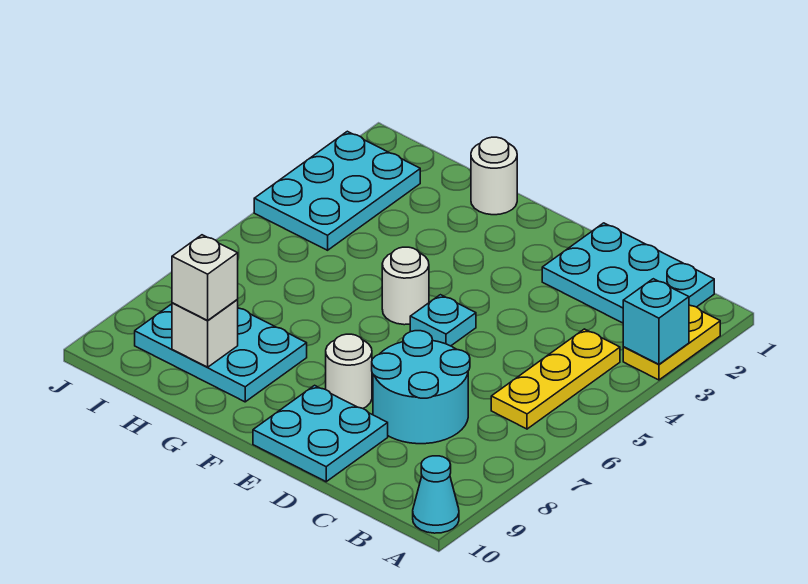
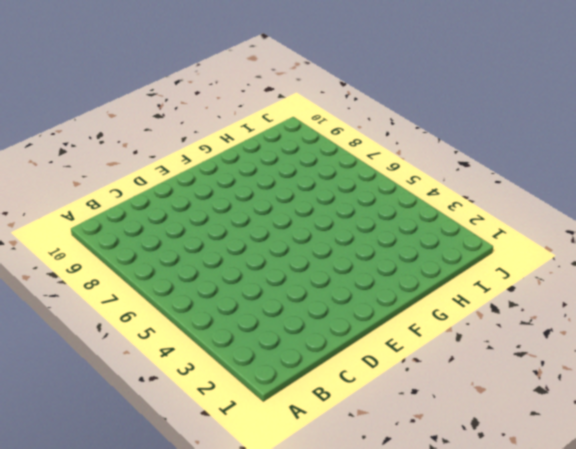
none -> yellow 1x2 plate [623,305,720,380]
none -> cyan 1x1 cone [413,456,459,533]
none -> cyan 2x3 plate [542,223,714,323]

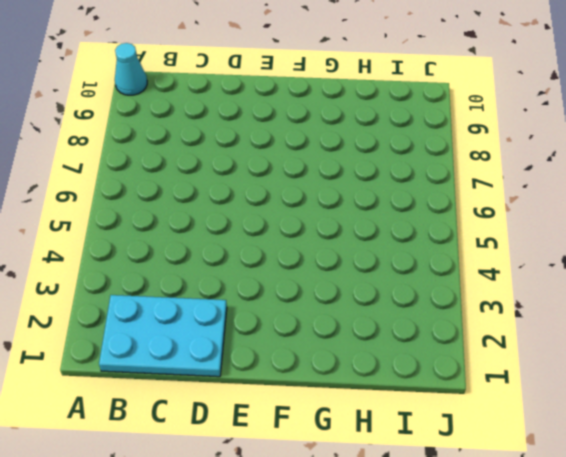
none -> yellow 1x2 plate [623,305,720,380]
none -> yellow 1x3 plate [491,329,620,429]
none -> cyan 2x2 round brick [372,331,470,444]

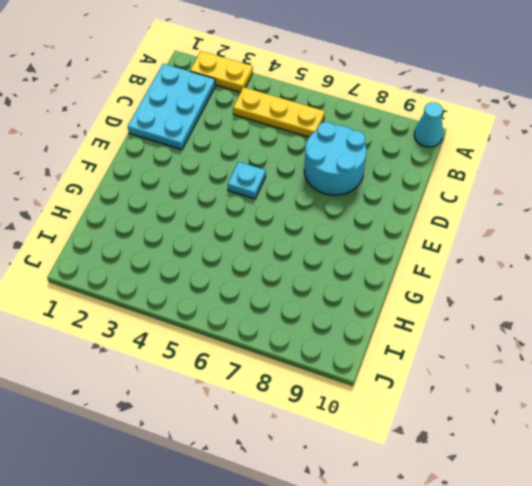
none -> cyan 2x2 plate [253,385,388,482]
none -> white 1x1 round brick [326,334,372,408]
none -> white 1x1 round brick [382,247,429,325]

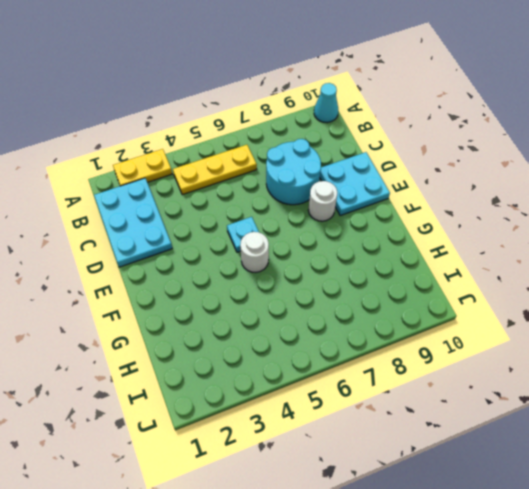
none -> white 1x1 round brick [471,137,517,215]
none -> cyan 2x3 plate [135,304,307,402]
none -> cyan 2x3 plate [254,131,420,250]

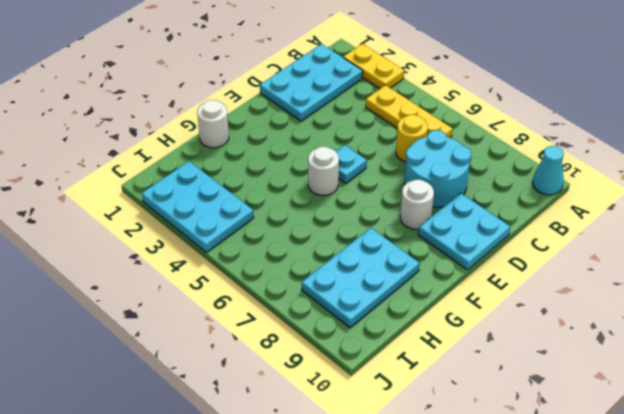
yellow 1x1 round brick [396,115,428,162] -> none
none -> cyan 1x1 brick [623,279,689,364]
none -> white 1x1 brick [172,299,238,367]
none -> white 1x1 brick [172,235,238,320]

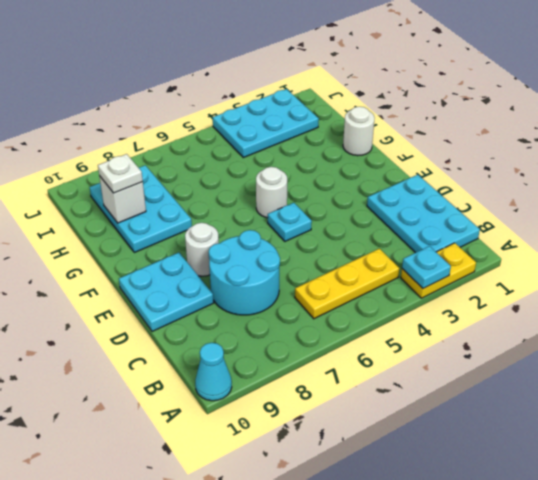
cyan 1x1 plate [402,246,451,289] -> cyan 1x1 brick [623,279,689,364]
white 1x1 plate [98,154,143,193] -> white 1x1 brick [172,235,238,320]

